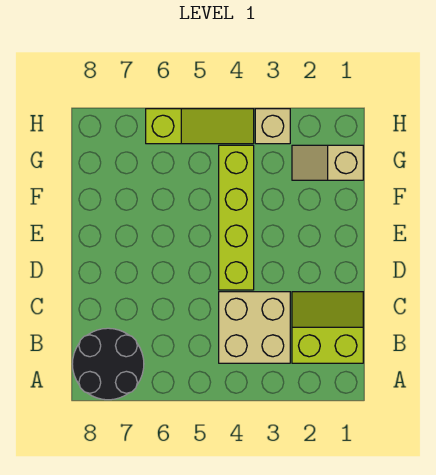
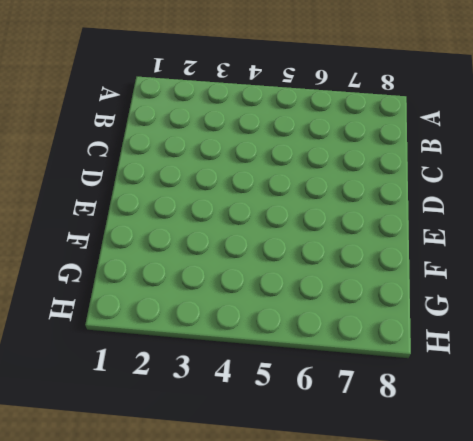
none -> black 2x2 round brick [72,328,144,400]
none -> lime 2x2 slope [292,292,363,363]

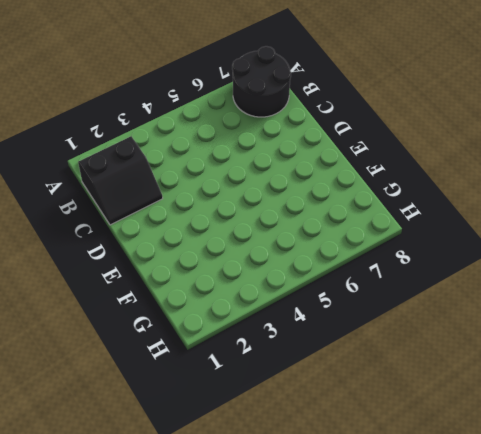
black 2x2 slope [78,136,163,225] -> lime 2x2 slope [292,292,363,363]
none -> tan 2x2 brick [219,292,290,363]
none -> lime 1x4 brick [219,145,254,290]

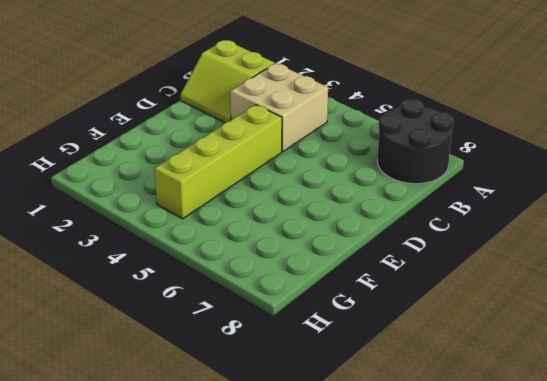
none -> tan 1x2 slope [292,145,363,180]
none -> tan 1x1 brick [255,109,290,144]

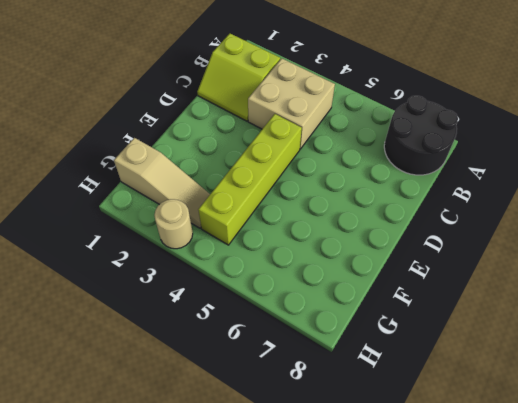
tan 1x3 slope [114,138,210,228] -> tan 1x2 slope [292,145,363,180]
tan 1x1 round brick [154,199,193,249] -> tan 1x1 brick [255,109,290,144]
none -> lime 1x3 slope [146,109,254,144]

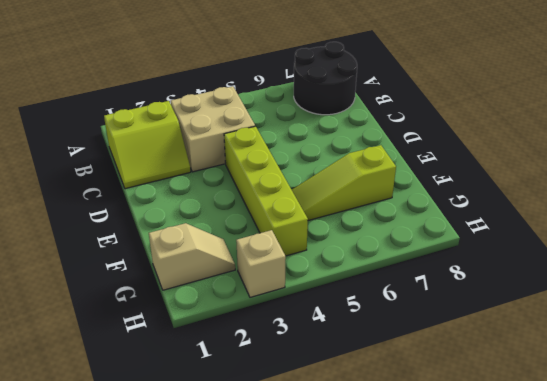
lime 1x3 slope [292,145,396,221] -> lime 1x3 slope moved to [146,109,254,144]

